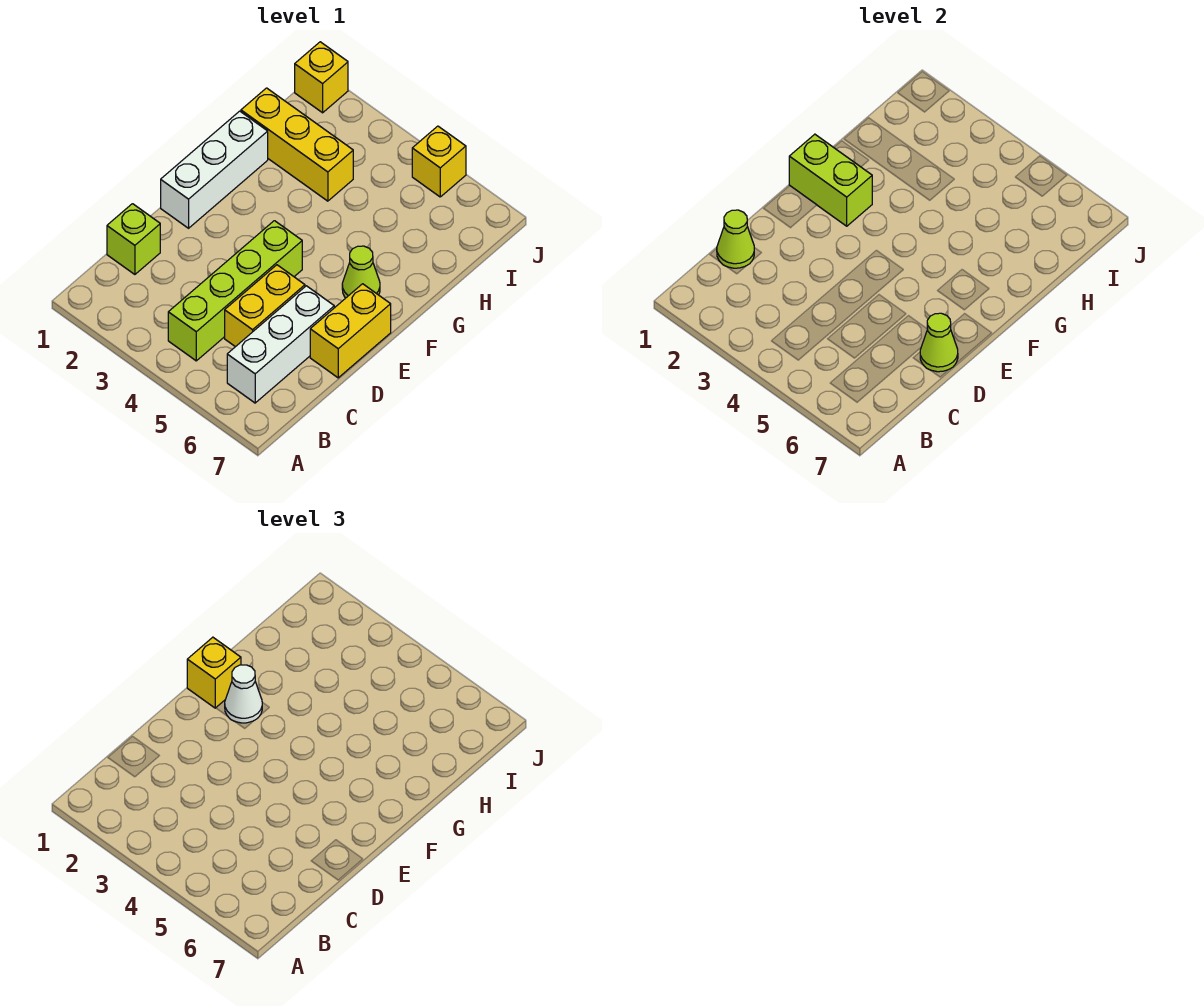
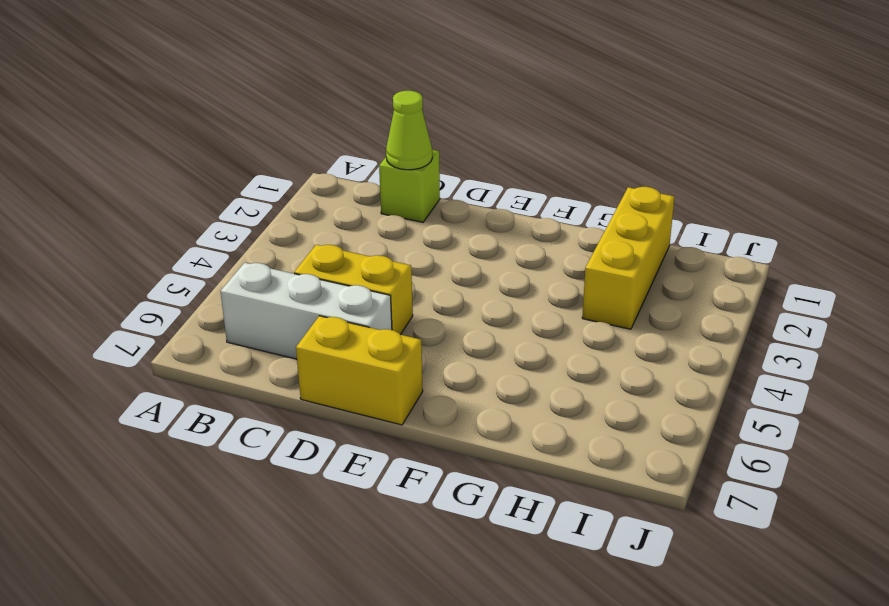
none -> lime 1x4 brick [168,221,302,361]
none -> white 1x3 brick [161,111,268,228]
none -> lime 1x1 cone [342,246,380,298]

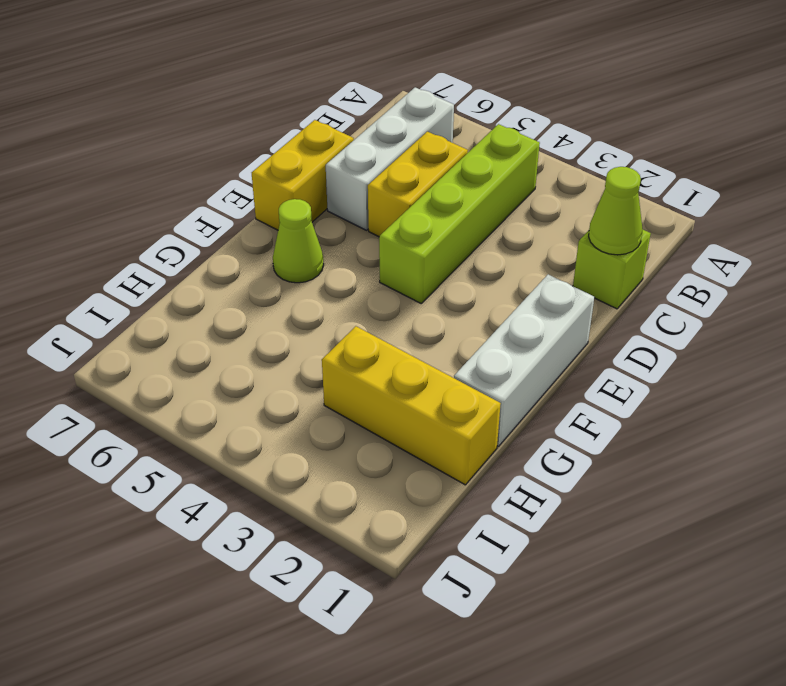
none -> yellow 1x1 brick [295,42,348,113]
none -> yellow 1x1 brick [412,126,466,197]
none -> lime 1x1 cone [920,313,958,372]

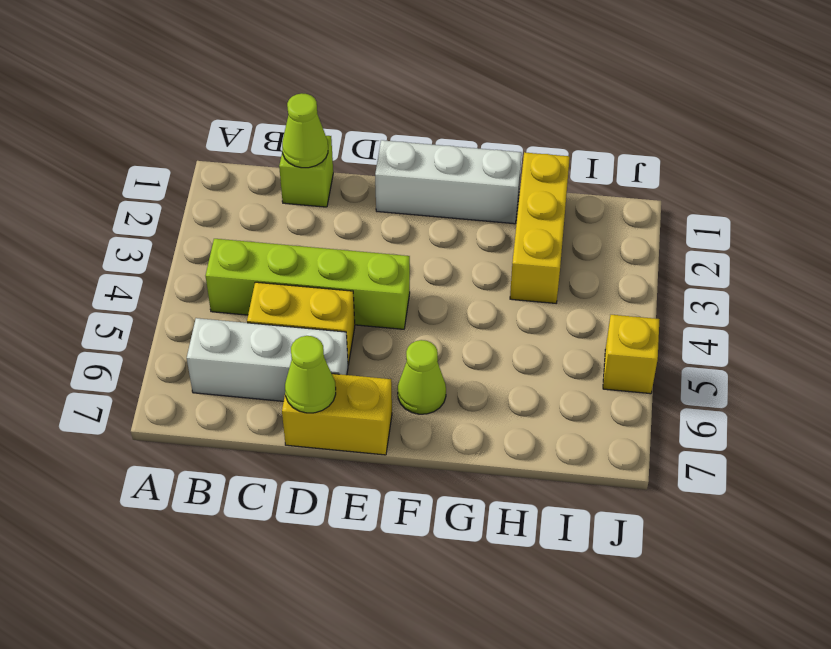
none -> yellow 1x1 brick [295,42,348,113]
none -> lime 1x2 brick [789,134,872,226]
none -> yellow 1x1 brick [187,637,241,708]

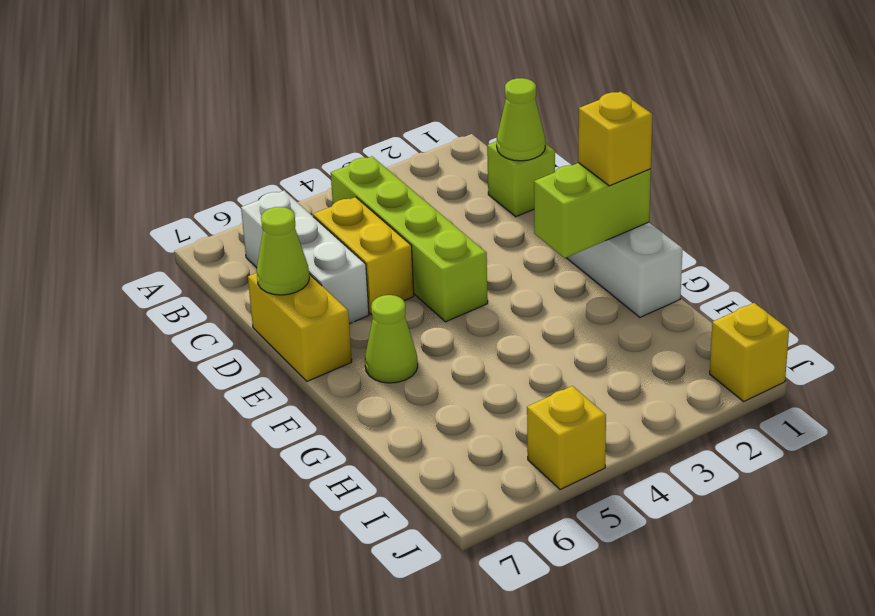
none -> yellow 1x3 brick [241,88,353,201]
none -> white 1x1 cone [225,665,262,723]

